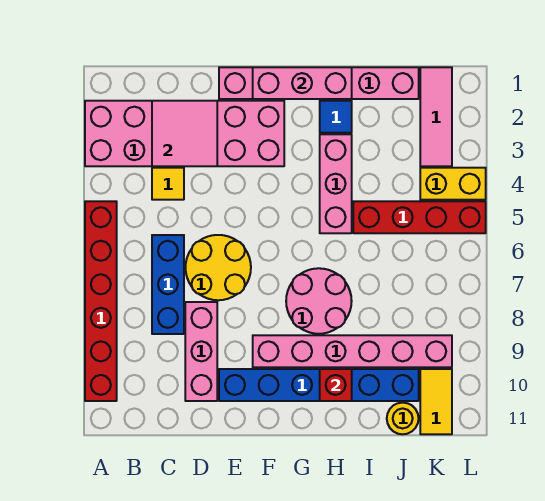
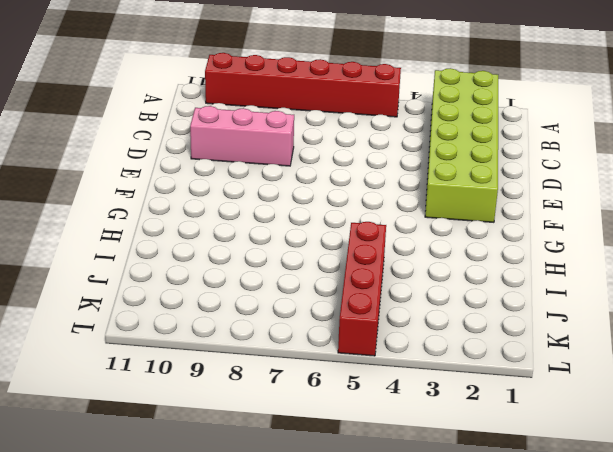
lime 2x6 brick [425,68,498,222] -> pink 2x6 brick [85,101,284,166]
none -> yellow 1x1 tile [152,168,184,200]
none -> blue 1x3 brick [152,235,184,334]
none -> yellow 2x2 round brick [186,235,251,300]

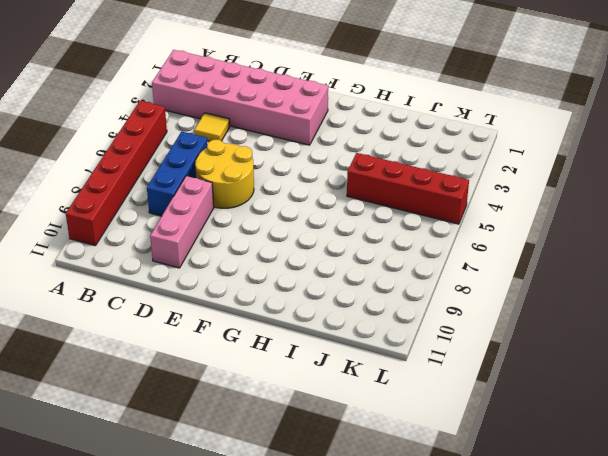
none -> pink 1x6 brick [219,67,419,99]
none -> blue 1x6 brick [219,369,419,401]
none -> pink 1x6 brick [253,335,452,367]

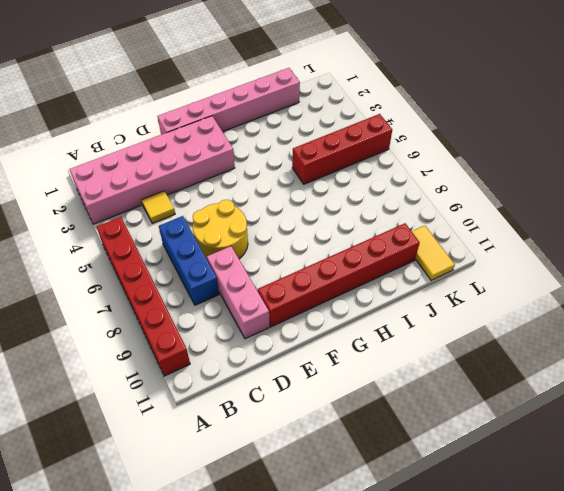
red 1x6 brick [258,223,420,327] -> blue 1x6 brick [219,369,419,401]
none -> pink 1x6 brick [253,335,452,367]
none -> pink 2x2 round brick [286,268,352,334]
none -> blue 1x1 tile [320,101,352,133]

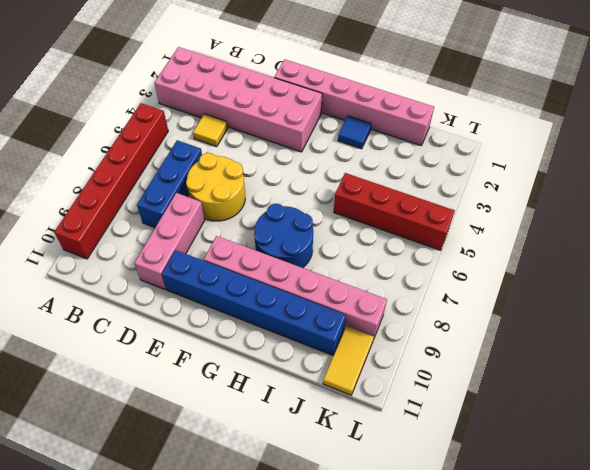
blue 2x2 round brick [254,204,313,268] -> pink 2x2 round brick [286,268,352,334]
none -> pink 1x3 brick [320,134,352,233]
none -> yellow 1x1 round brick [387,403,419,434]
none -> pink 1x3 tile [420,67,452,166]

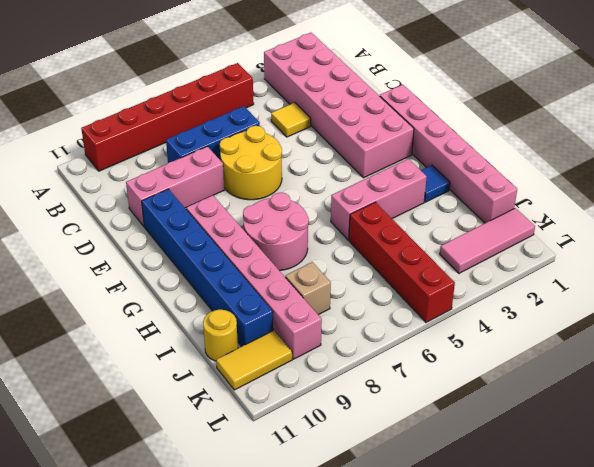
tan 1x1 brick [285,262,331,315] -> none
none -> yellow 1x2 brick [420,168,486,200]
none -> pink 2x2 tile [152,101,217,166]
none -> pink 1x3 brick [253,67,352,99]

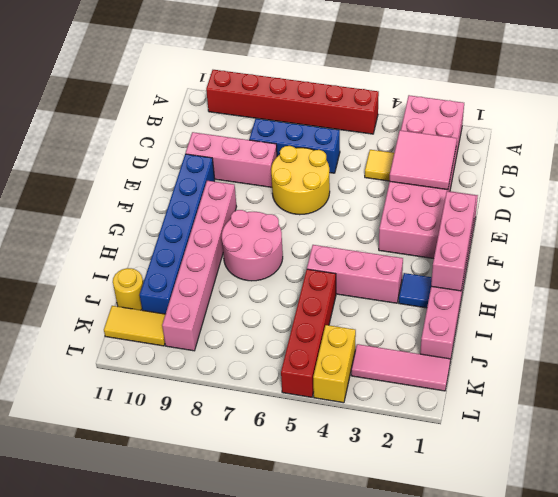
none -> red 1x1 brick [320,369,352,401]

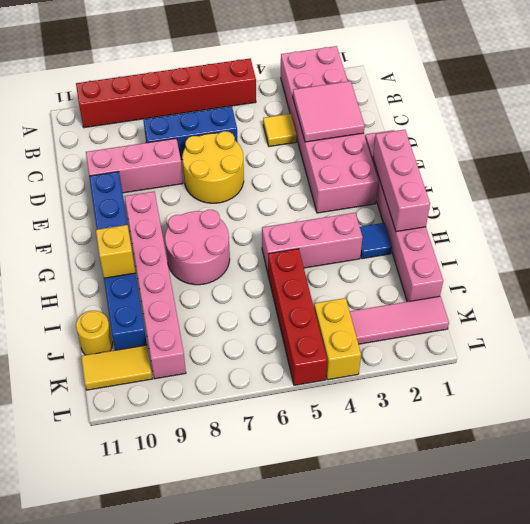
yellow 1x1 brick [96,225,135,278] -> red 1x1 brick [320,369,352,401]

